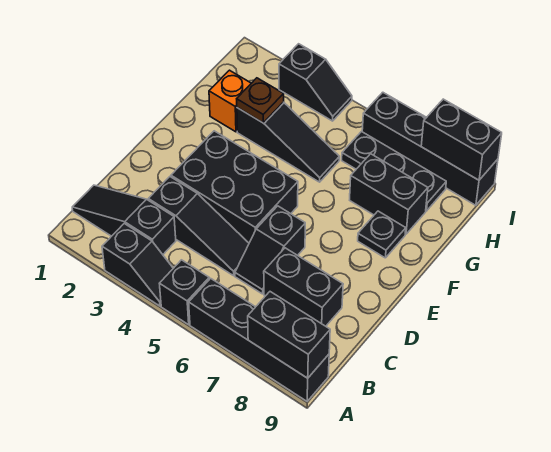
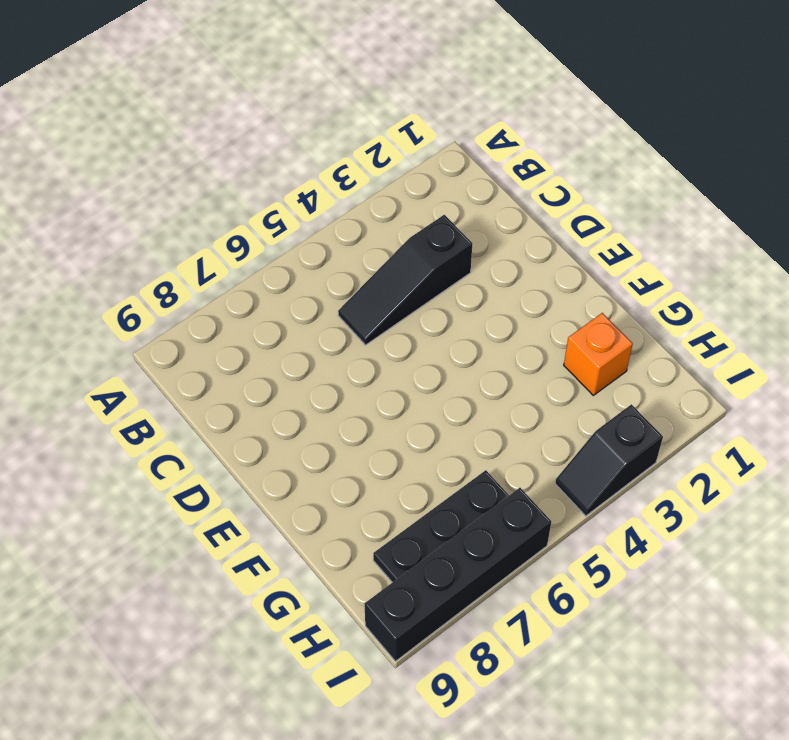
none -> black 1x2 slope [102,224,173,306]
none -> black 1x1 brick [159,260,209,325]
none -> black 1x4 brick [189,278,329,401]

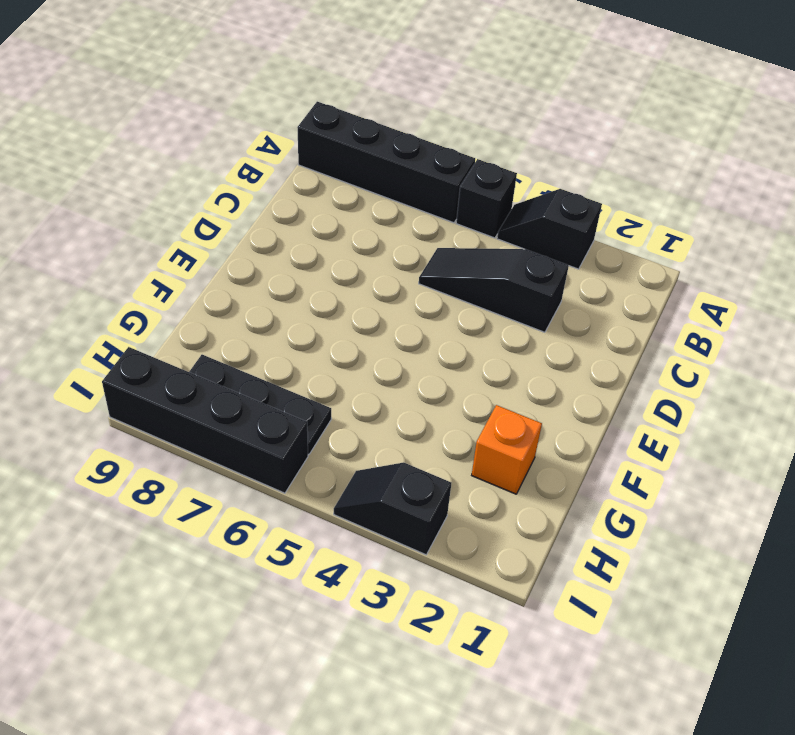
none -> black 1x3 slope [72,185,176,254]
none -> black 1x2 slope [235,206,305,294]
none -> black 1x2 brick [264,248,343,326]

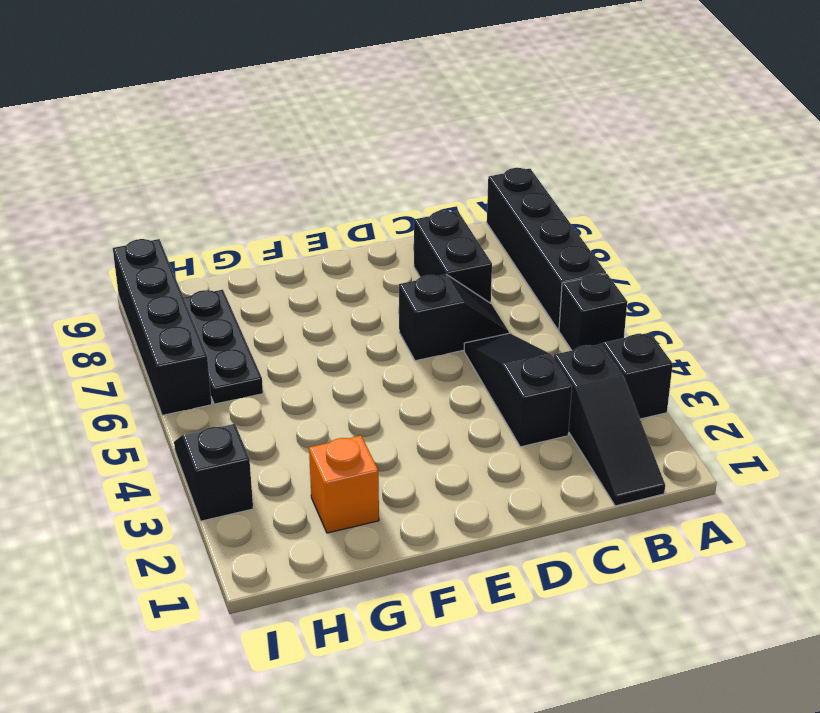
none -> black 2x3 brick [171,131,298,243]
none -> black 1x1 plate [358,211,406,258]
none -> black 1x3 slope [237,102,339,182]

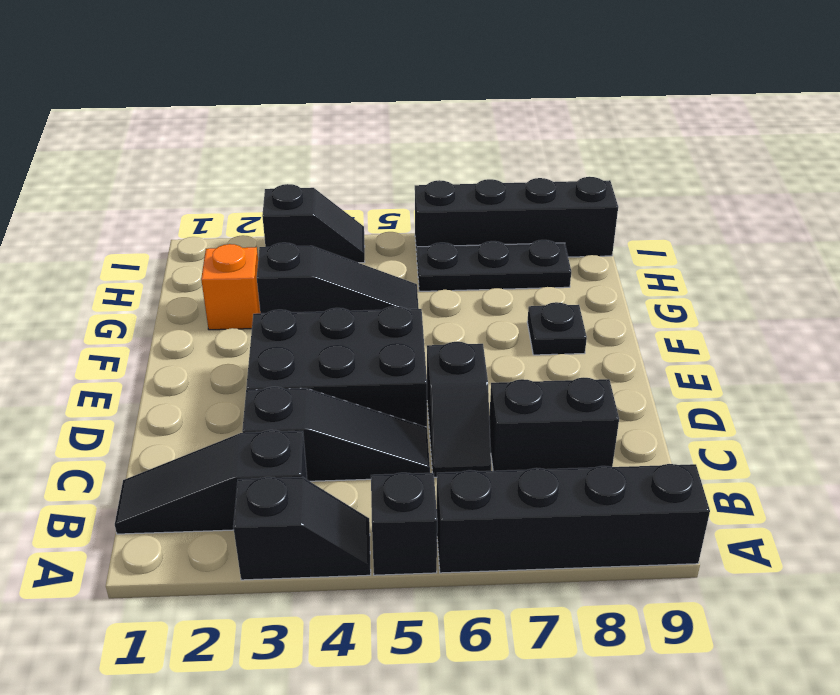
none -> black 1x2 brick [350,154,428,234]
none -> black 1x2 brick [248,292,330,378]
none -> brown 1x1 plate [237,78,284,123]

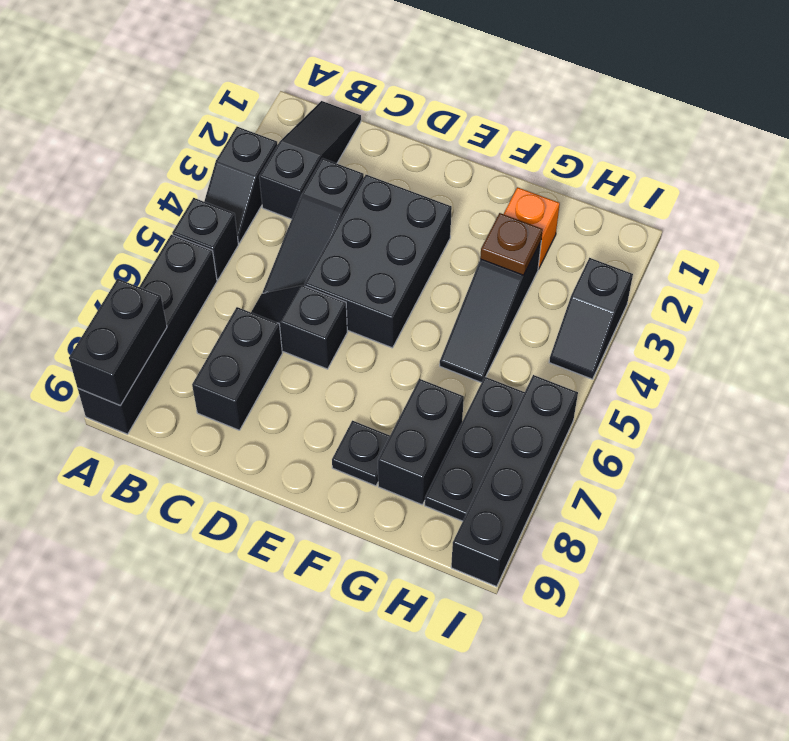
none -> black 1x2 brick [421,99,502,180]

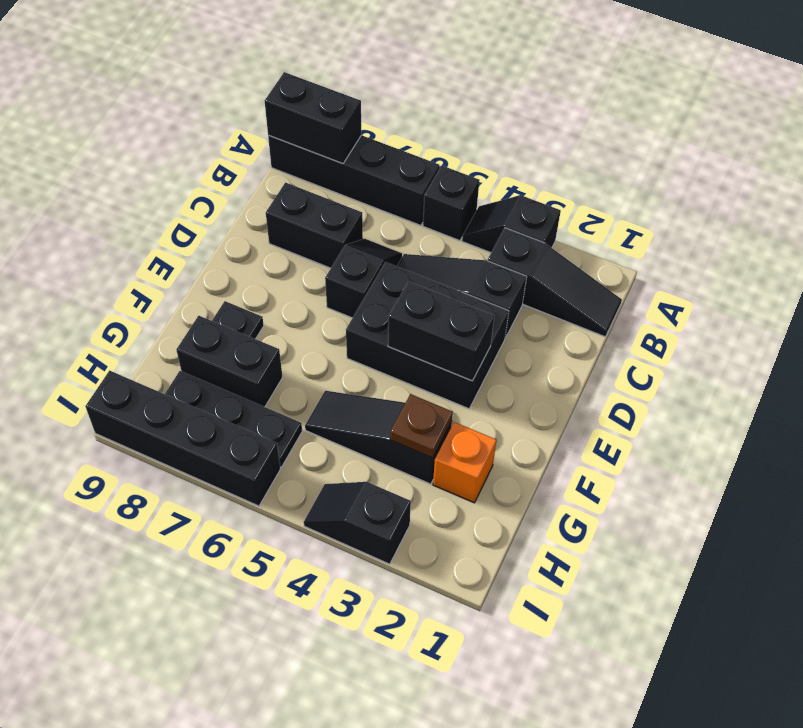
black 1x2 brick [388,281,494,381] -> black 1x2 brick moved to [421,99,502,180]

